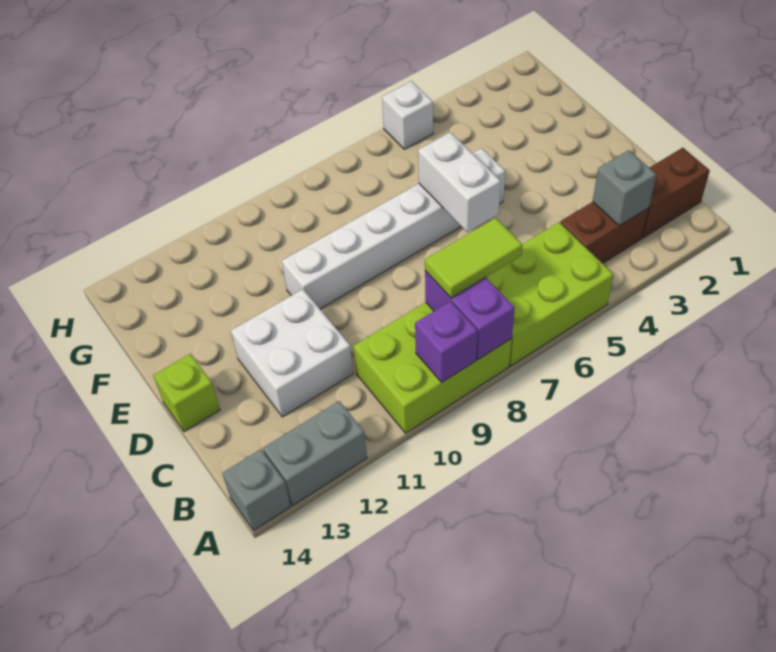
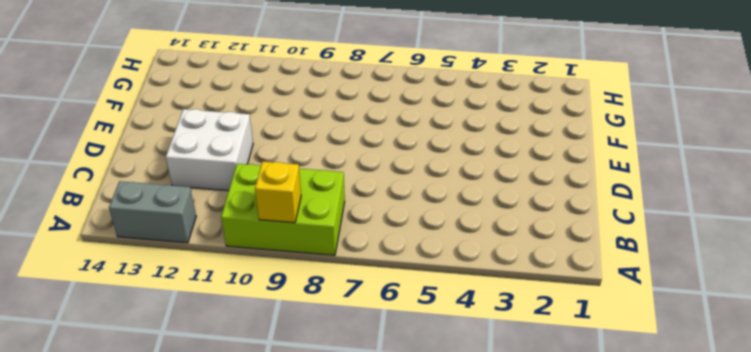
yellow 1x1 brick [255,161,301,223] -> purple 1x1 brick [415,301,478,382]
none -> lime 2x3 brick [486,222,614,366]
none -> grey 1x1 brick [223,449,291,531]
none -> brown 1x2 brick [642,148,710,238]

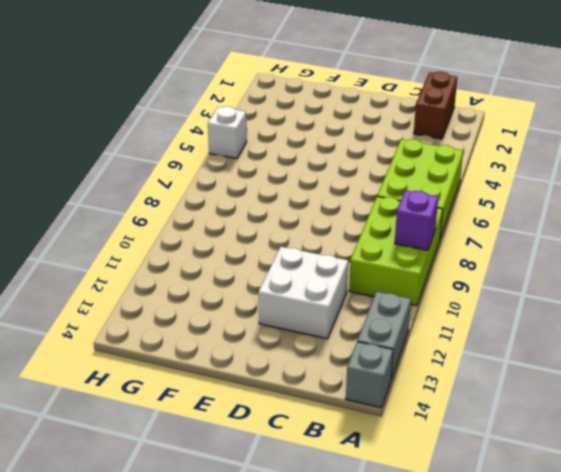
none -> brown 1x2 brick [560,202,649,264]
none -> lime 1x1 brick [153,354,220,432]
none -> white 1x6 brick [282,148,505,309]

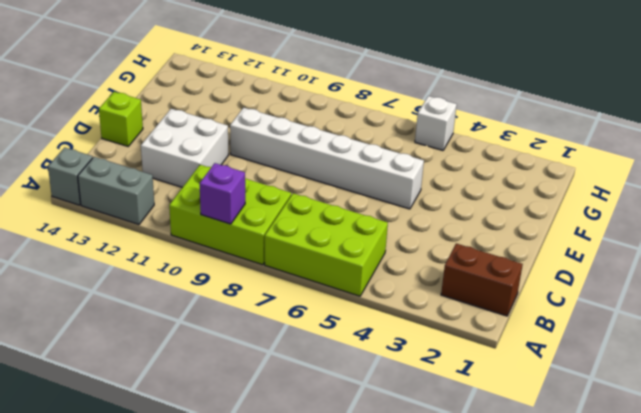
none -> brown 1x2 brick [560,202,649,264]
none -> purple 1x2 brick [425,271,515,359]
none -> grey 1x1 brick [593,150,656,226]

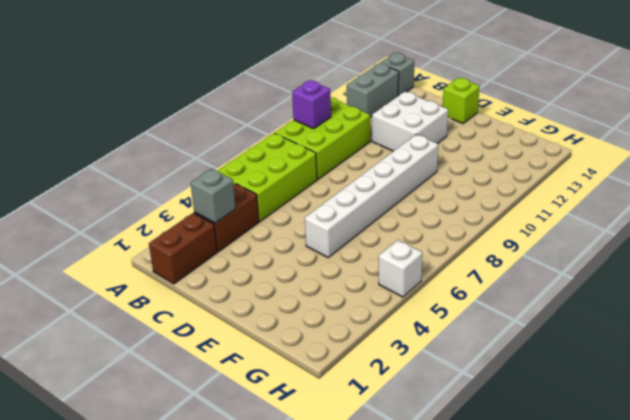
none -> purple 1x2 brick [425,271,515,359]
none -> white 1x2 brick [418,132,501,232]
none -> lime 1x2 tile [425,218,523,298]

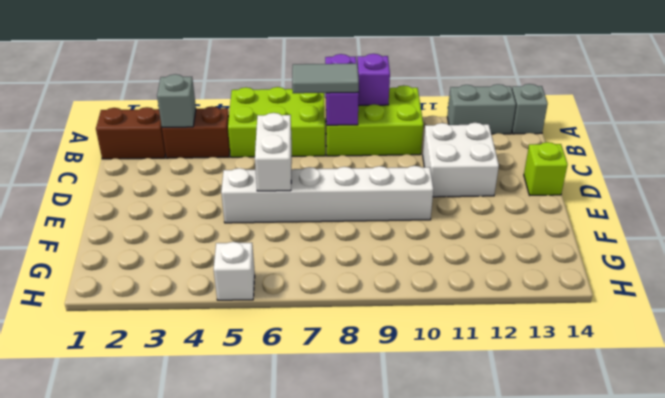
grey 1x2 tile [292,64,359,93] -> lime 1x2 tile [425,218,523,298]

